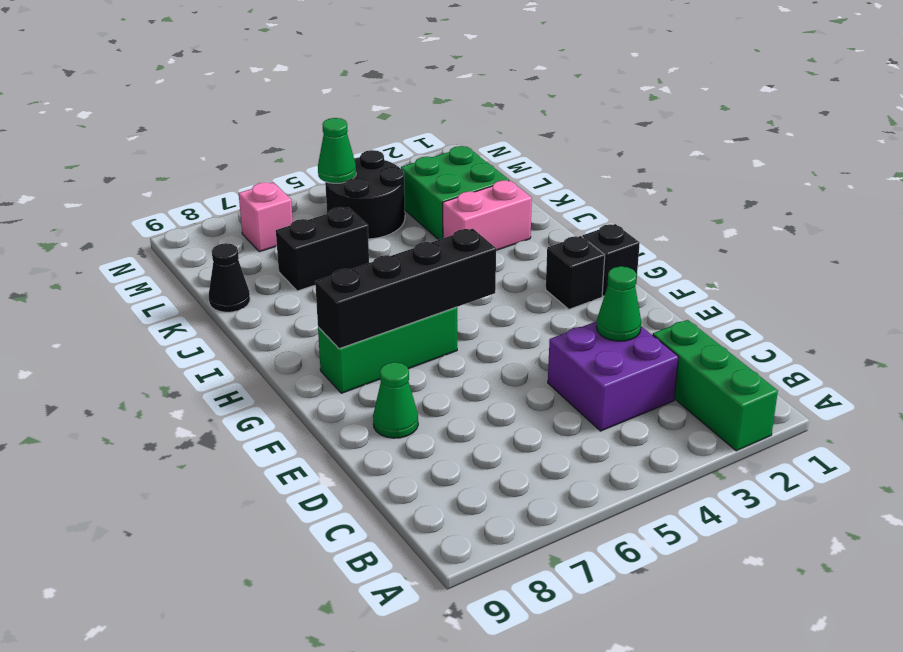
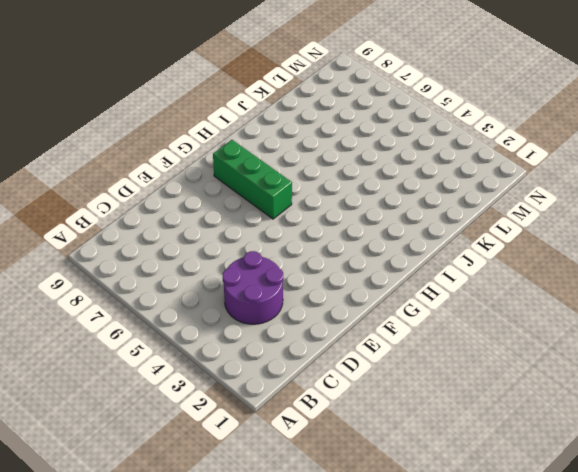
purple 2x2 round brick [223,251,283,324] -> purple 2x2 brick [548,321,678,431]
none -> green 1x3 brick [653,320,778,451]
none -> green 1x1 cone [373,362,418,438]
none -> black 1x1 brick [582,224,640,296]

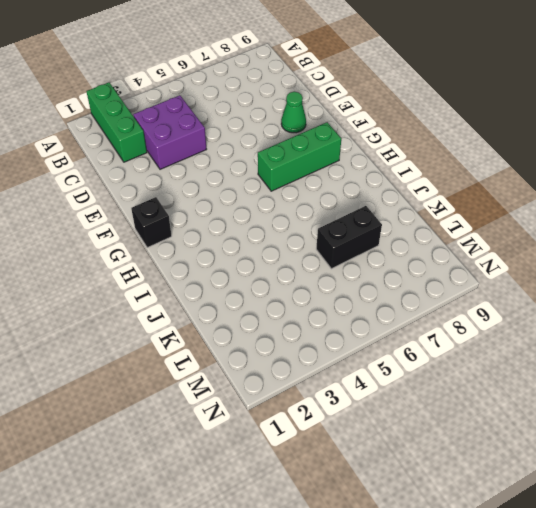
none -> black 1x1 brick [546,236,605,309]
none -> pink 1x2 brick [443,180,532,250]
none -> green 2x2 brick [401,146,509,240]

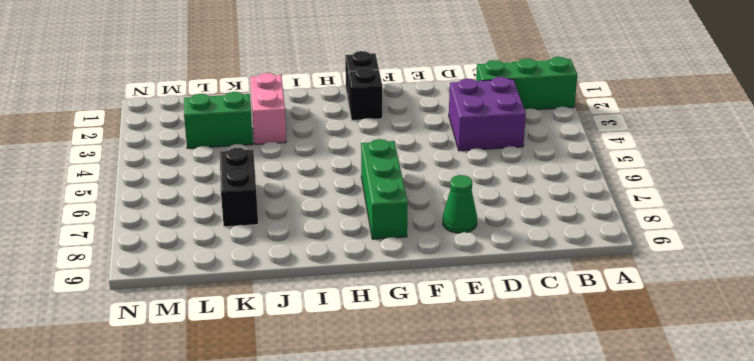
green 1x2 brick [184,92,253,148] -> green 2x2 brick [401,146,509,240]
none -> black 1x1 cone [209,243,250,312]
none -> black 2x2 round brick [325,150,405,239]
none -> pink 1x1 brick [239,182,293,252]

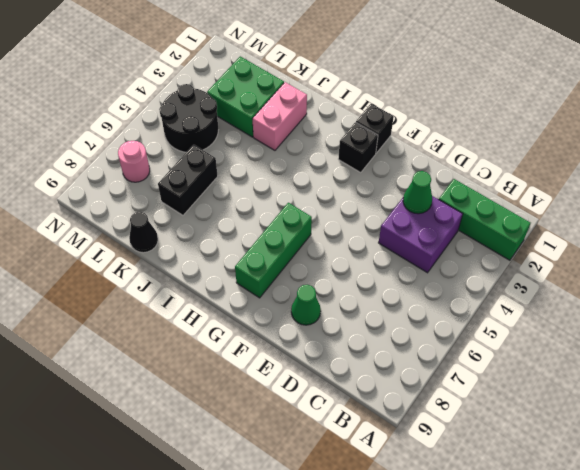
pink 1x1 round brick [118,141,150,182] -> pink 1x1 brick [239,182,293,252]
none -> black 1x4 brick [315,229,496,349]
none -> green 1x1 cone [318,118,356,183]

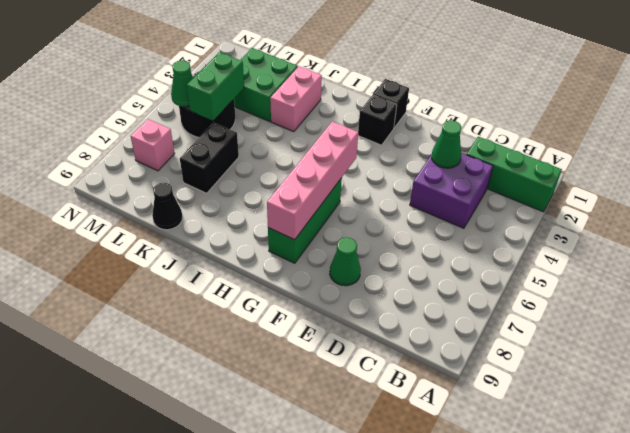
pink 1x4 brick [267,121,358,240] -> black 1x4 brick [315,229,496,349]
green 1x2 brick [187,52,244,121] -> none

